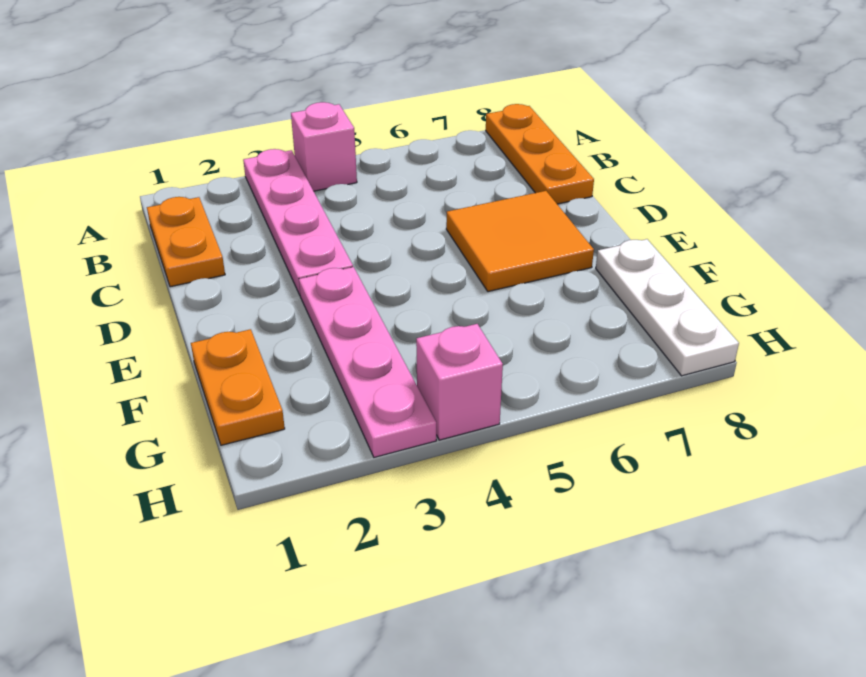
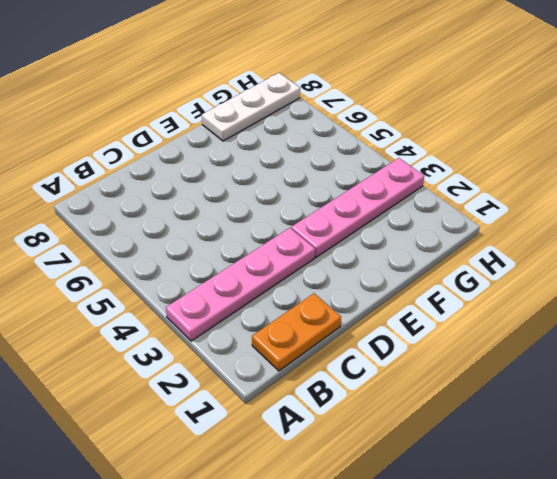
none -> pink 1x1 brick [291,102,357,191]
none -> orange 1x3 plate [486,104,594,204]

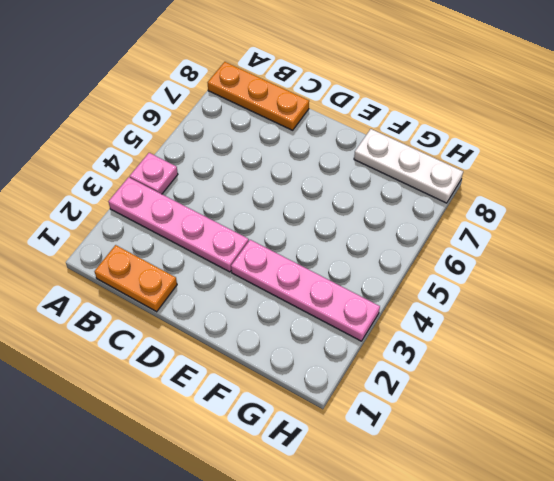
pink 1x1 plate [130,153,178,194] -> pink 1x1 brick [291,102,357,191]
none -> orange 2x2 tile [446,191,594,292]
none -> orange 1x2 plate [191,329,285,445]

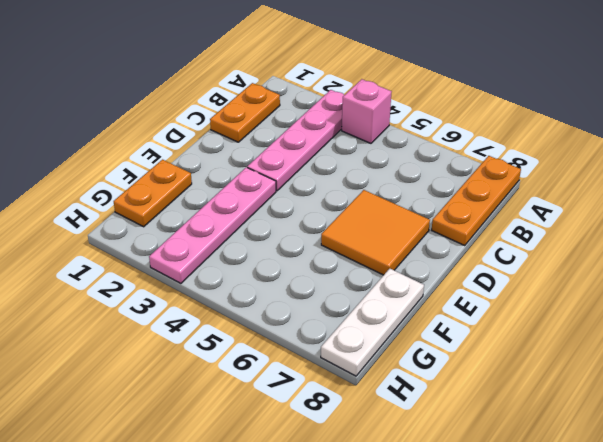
none -> pink 1x1 brick [416,324,503,440]

